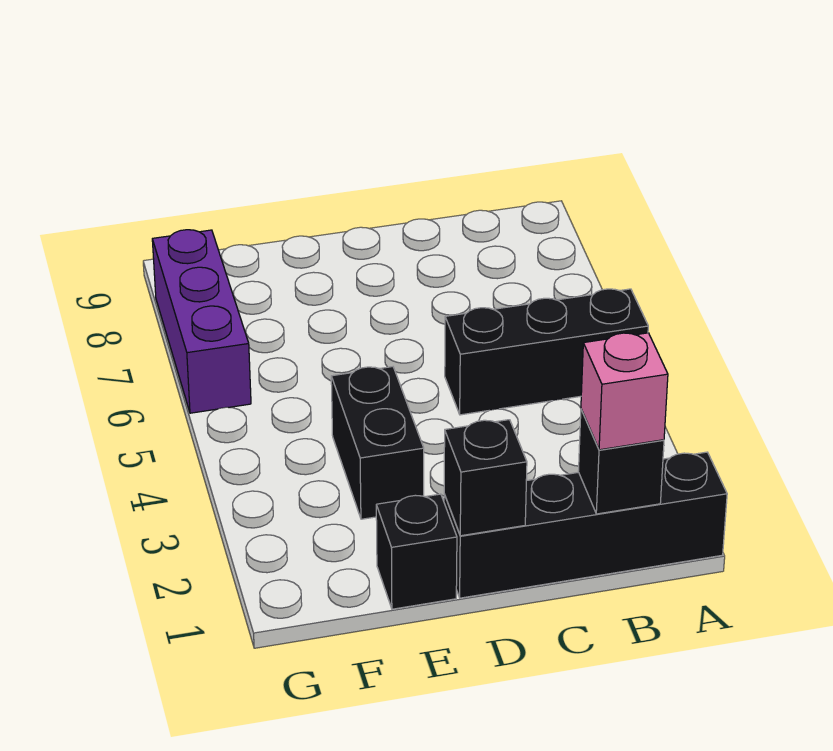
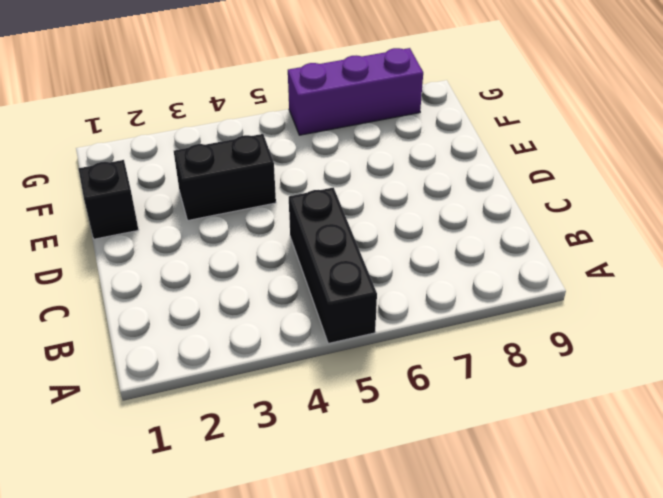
none -> black 1x4 brick [444,452,727,598]
none -> black 1x1 brick [578,410,664,514]

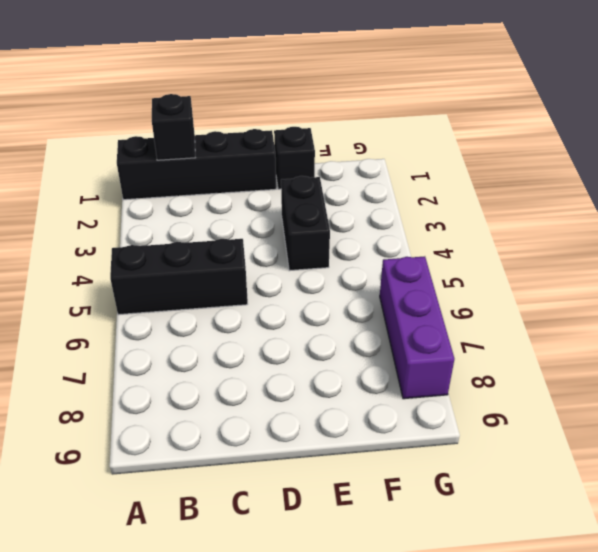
none -> black 1x1 brick [444,420,527,536]
none -> pink 1x1 brick [581,333,668,450]

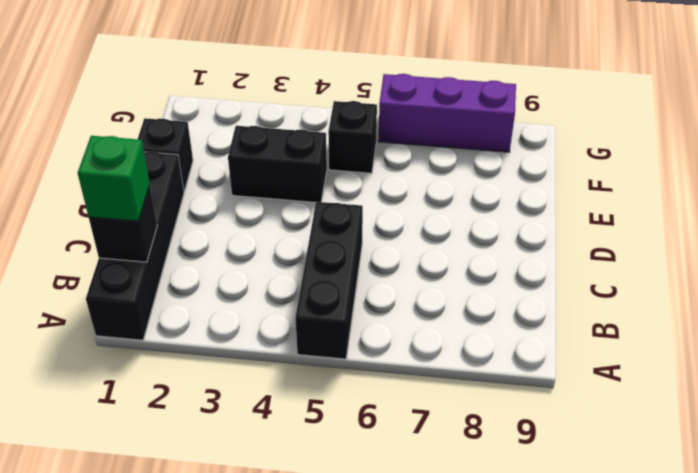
green 1x1 brick [78,136,150,221] -> pink 1x1 brick [581,333,668,450]
black 1x1 brick [328,101,377,173] -> black 1x1 brick moved to [444,420,527,536]

